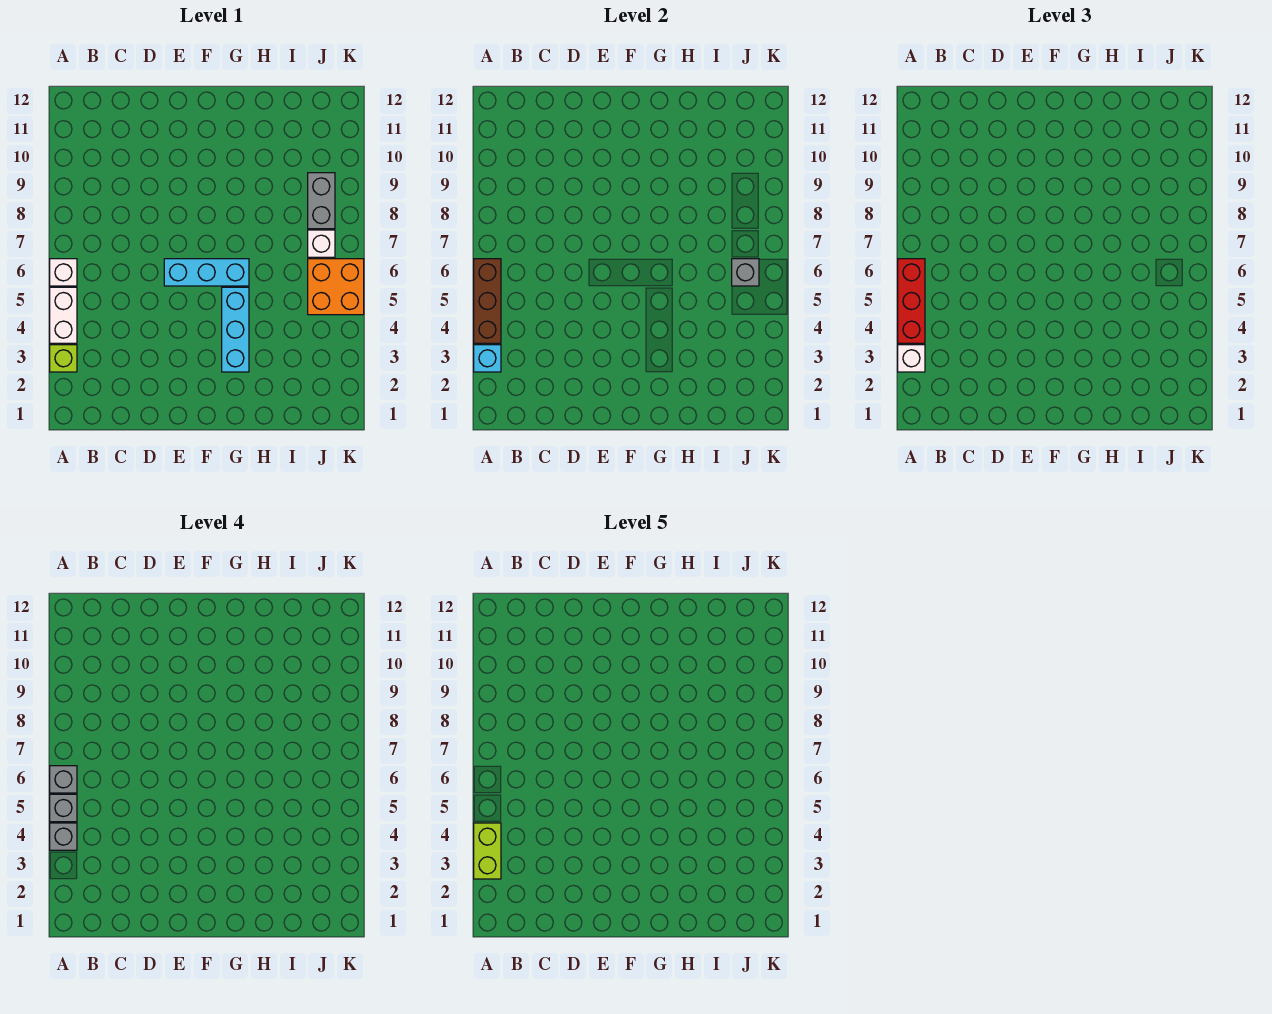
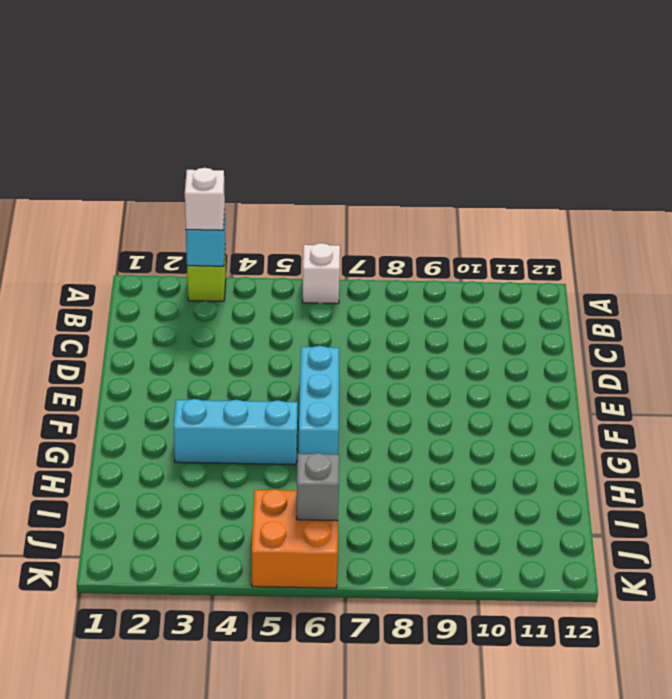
none -> white 1x2 brick [50,287,77,343]
none -> white 1x1 brick [308,230,335,257]
none -> grey 1x2 brick [308,173,335,229]

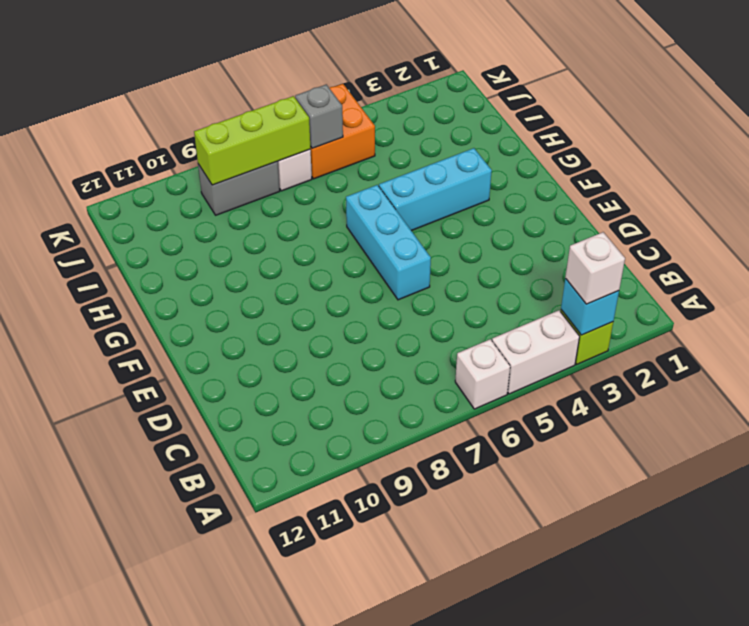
lime 1x3 brick [194,96,311,185] -> none
none -> brown 1x3 brick [474,259,501,343]
none -> red 1x3 brick [898,259,925,343]
none -> grey 1x1 brick [50,823,77,850]

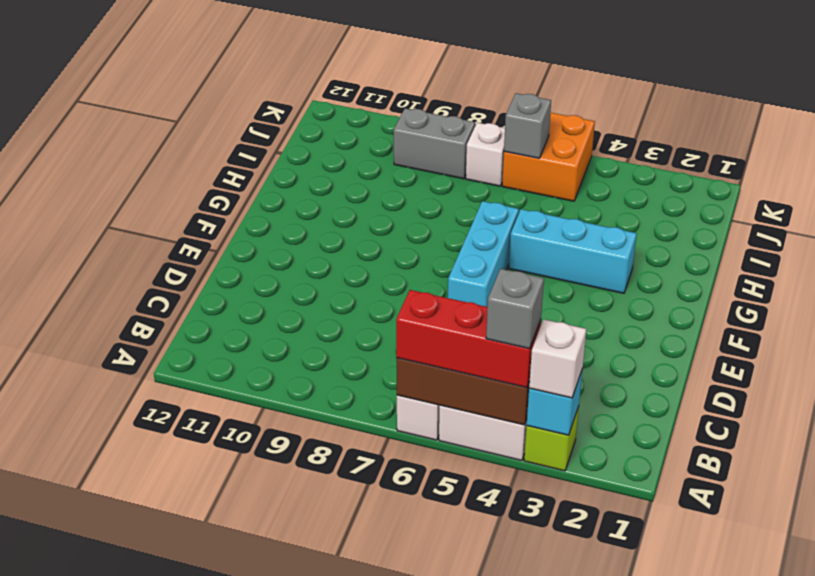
none -> grey 1x1 brick [50,794,77,822]
none -> grey 1x1 brick [50,766,77,793]
none -> lime 1x2 brick [474,823,501,879]

